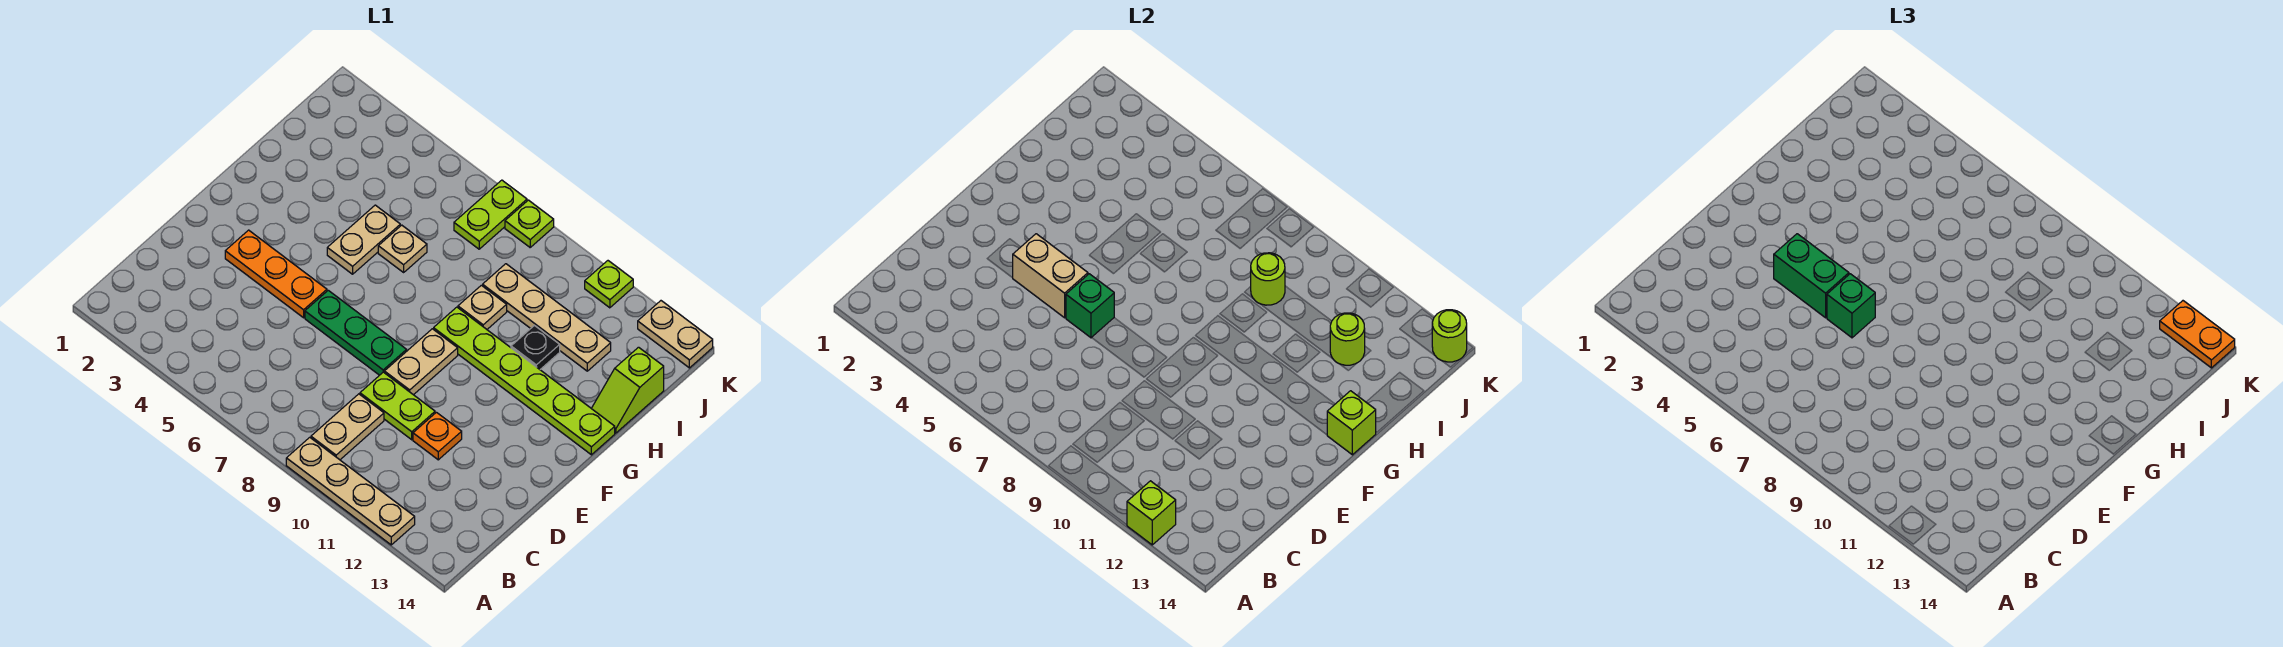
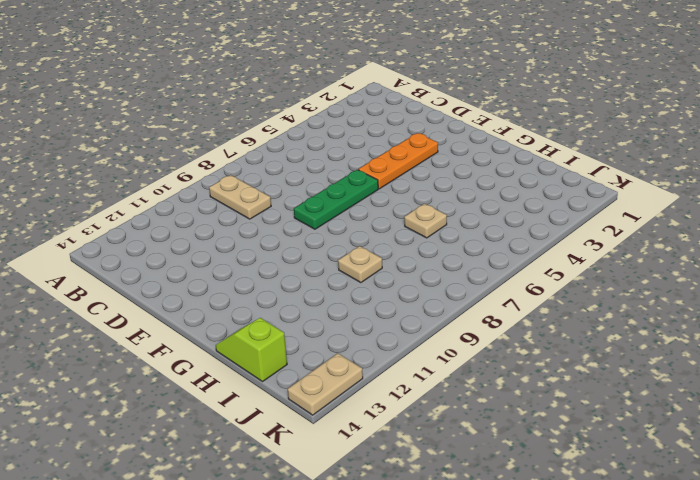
none -> tan 1x4 plate [286,437,415,545]
none -> lime 1x2 plate [360,372,435,440]
none -> orange 1x1 plate [413,412,462,460]

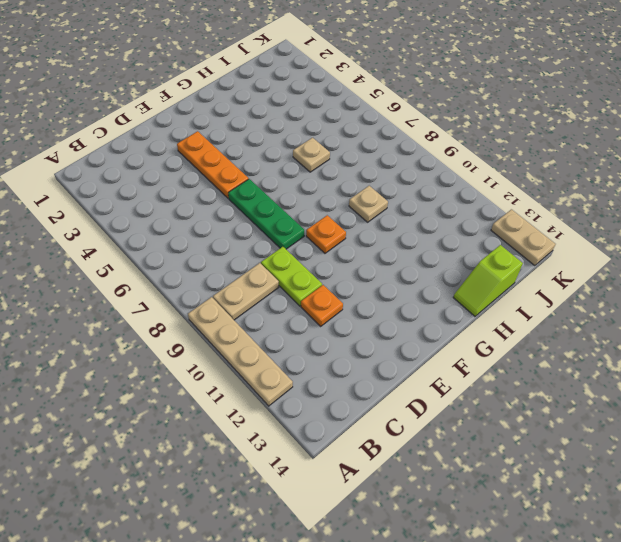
orange 1x1 plate [306,215,346,253] -> tan 1x2 plate [384,329,458,395]
none -> tan 1x2 plate [327,205,400,274]
none -> lime 1x6 plate [434,307,615,455]
none -> black 1x1 plate [511,326,560,369]

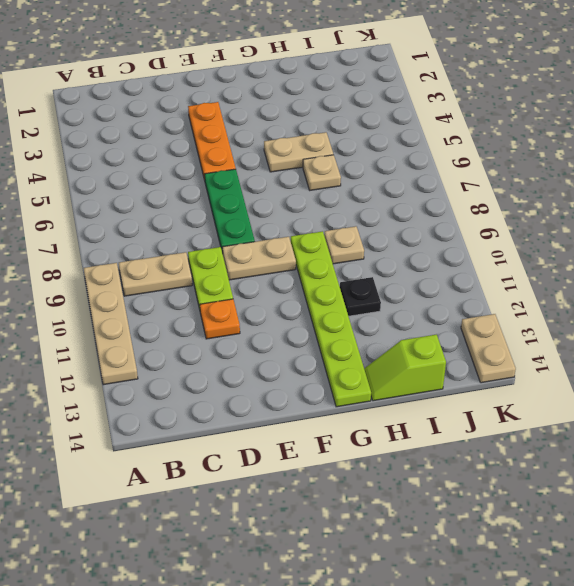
none -> tan 1x4 plate [483,264,611,371]
none -> lime 1x2 plate [454,180,527,249]
none -> lime 1x1 plate [505,200,554,247]

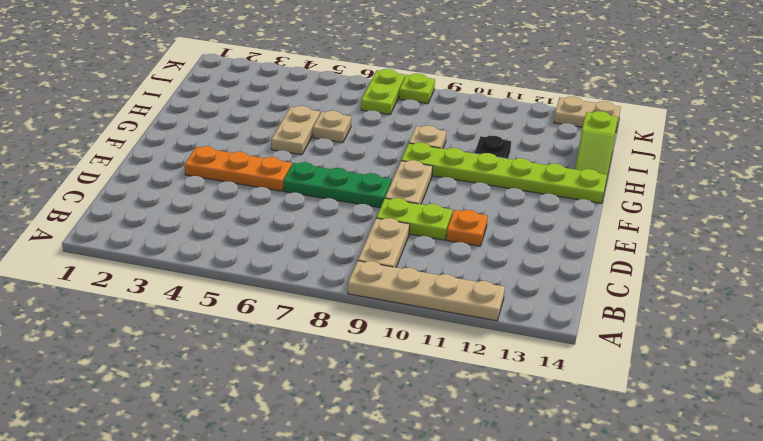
none -> tan 1x4 plate [483,264,611,371]
none -> lime 1x1 plate [585,261,633,308]
none -> lime 1x1 brick [1127,481,1176,545]

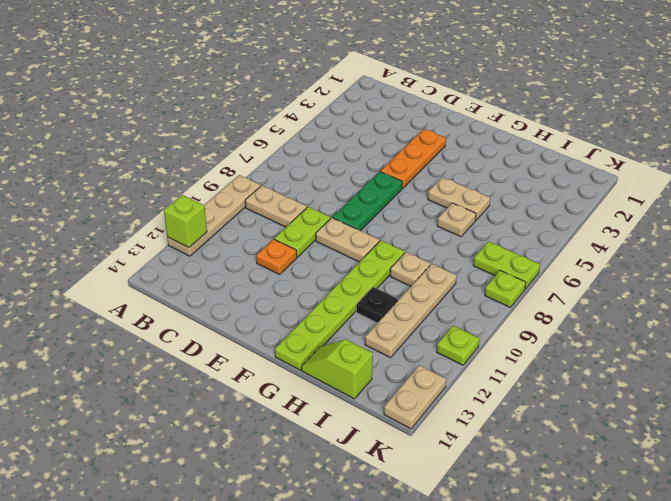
none -> tan 1x2 brick [1013,234,1088,318]
none -> green 1x1 brick [1066,274,1114,338]
none -> lime 1x1 brick [1327,391,1376,455]

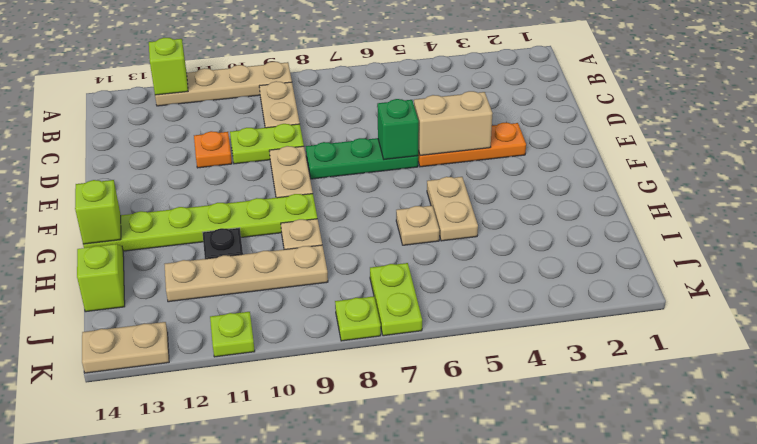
none -> lime 1x1 round brick [1251,253,1285,305]
none -> lime 1x1 round brick [1330,313,1365,365]
none -> lime 1x1 round brick [1432,310,1467,362]

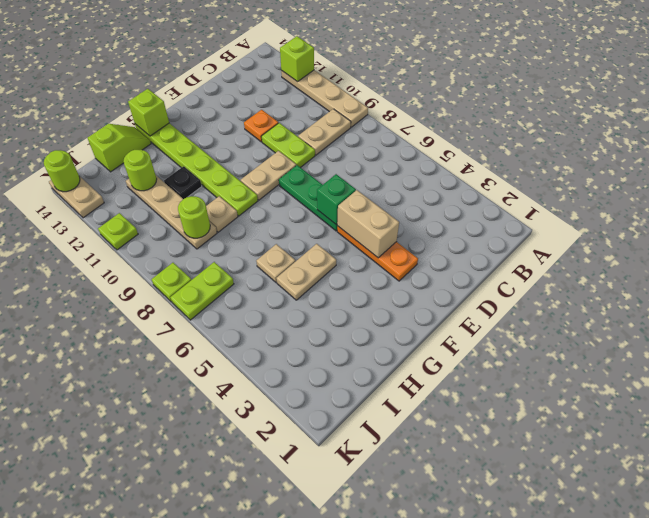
none -> green 1x2 brick [1774,234,1849,318]
none -> green 1x1 brick [1827,274,1875,338]
none -> orange 1x2 plate [2160,301,2235,368]

